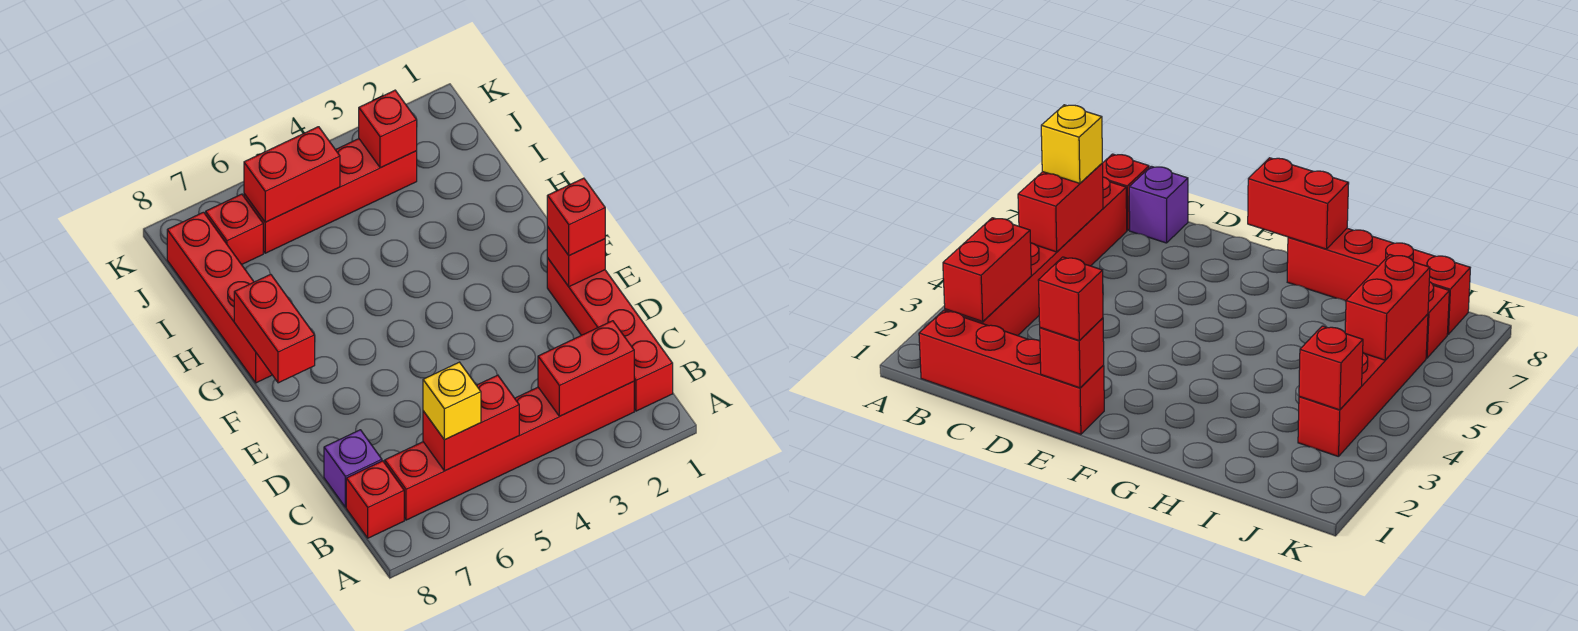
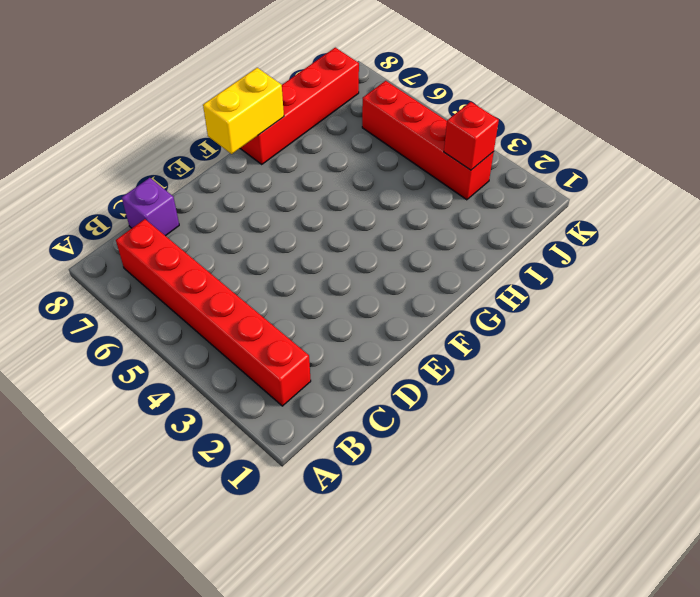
yellow 1x2 brick [203,68,284,154] -> red 1x2 brick [234,274,315,383]
none -> red 1x4 brick [547,258,673,411]
none -> red 1x1 brick [346,461,404,538]
none -> red 1x1 brick [206,194,263,265]

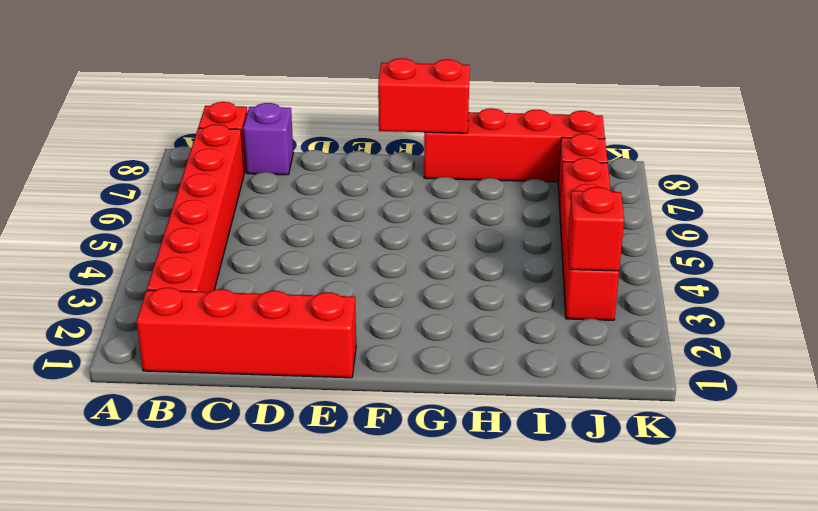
none -> red 1x2 brick [538,321,634,416]
none -> red 1x2 brick [423,375,519,471]
none -> red 1x1 brick [547,227,605,287]

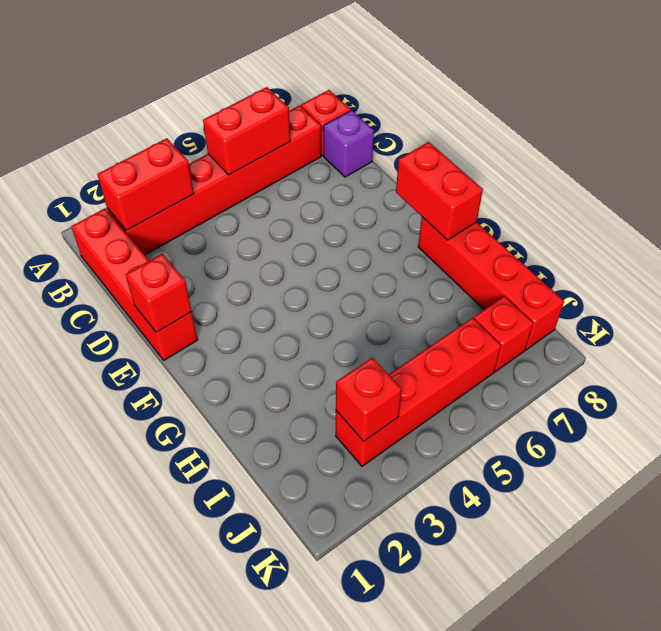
none -> red 1x2 brick [244,127,340,222]
none -> yellow 1x1 brick [423,362,481,440]
none -> red 1x1 brick [547,178,605,256]

